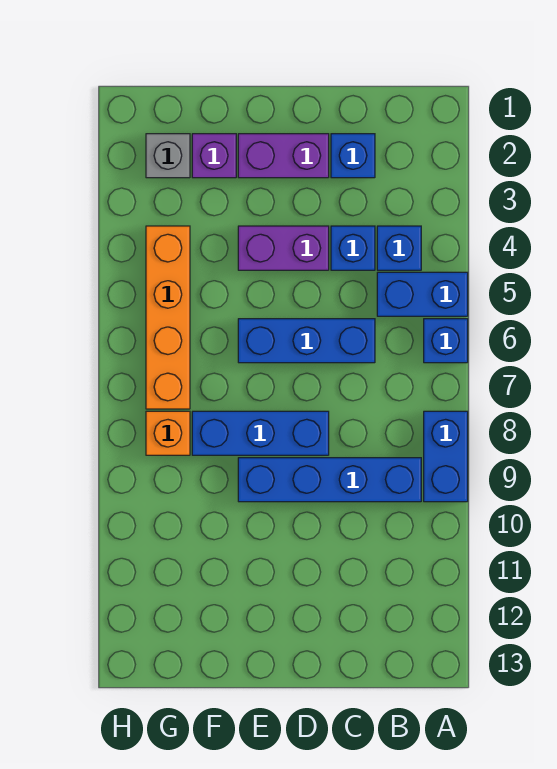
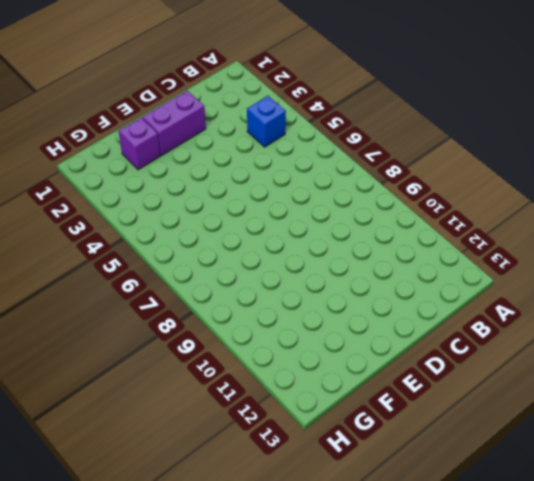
none -> blue 1x2 brick [377,272,468,316]
none -> blue 1x1 brick [424,319,468,363]
none -> blue 1x2 brick [424,411,468,502]

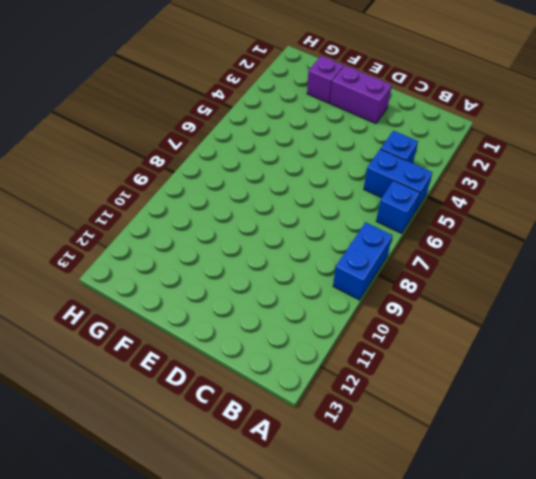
none -> blue 1x4 brick [238,458,421,502]
none -> blue 1x1 brick [331,134,375,178]
none -> blue 1x1 brick [331,226,375,270]

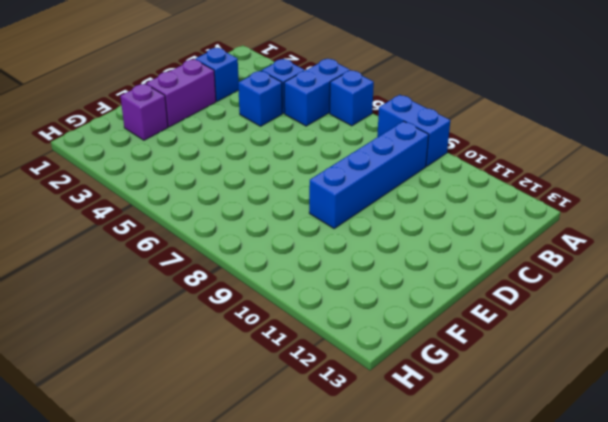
none -> blue 1x3 brick [238,319,375,363]
none -> purple 1x2 brick [238,226,329,270]
none -> blue 1x3 brick [192,411,329,455]

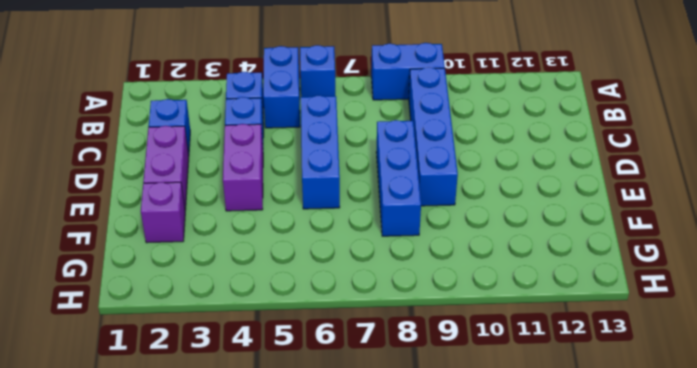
none -> grey 1x1 brick [146,134,190,178]
none -> orange 1x4 brick [146,226,190,409]
none -> orange 1x1 brick [146,411,190,455]

